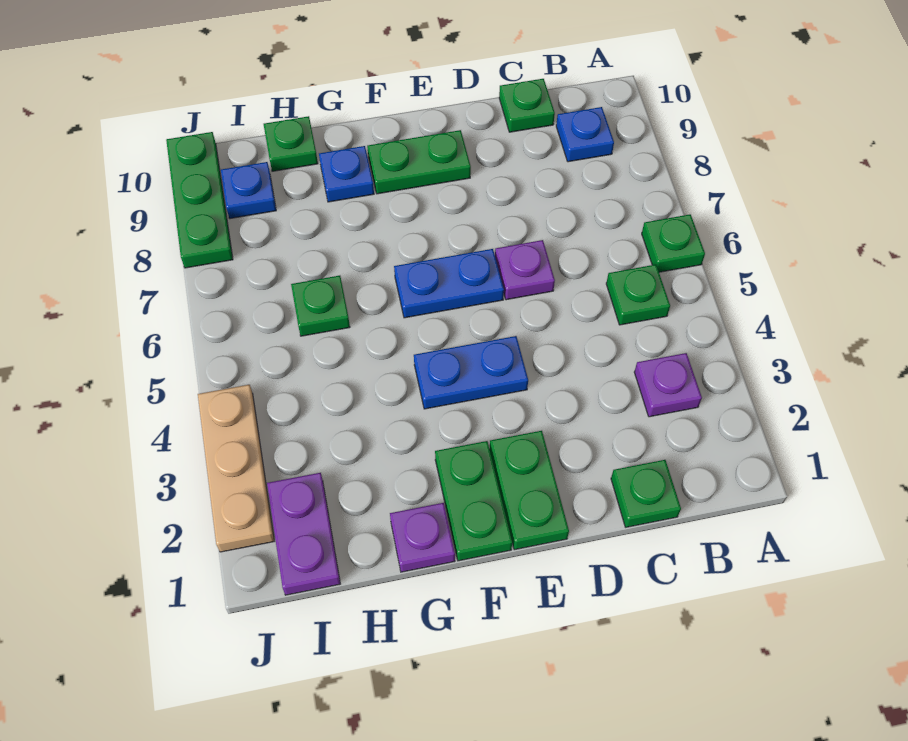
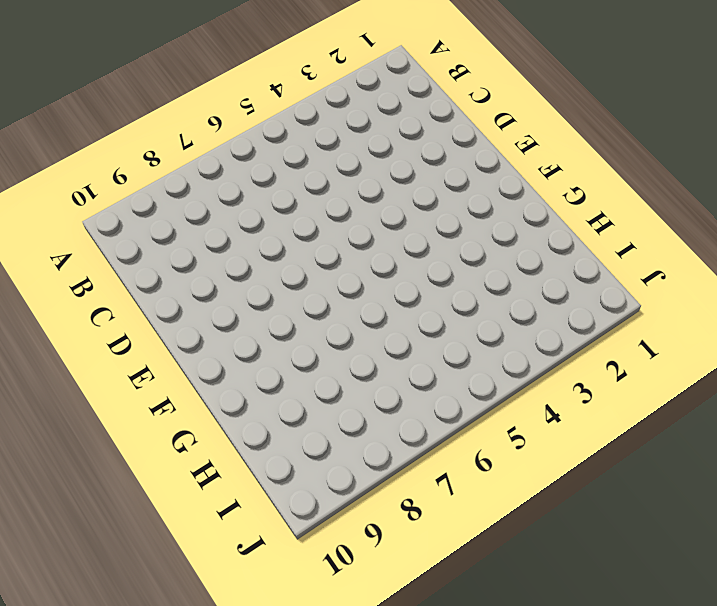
none -> green 1x1 plate [642,214,705,272]
none -> purple 1x1 plate [634,353,702,417]
none -> green 1x1 plate [606,265,670,325]

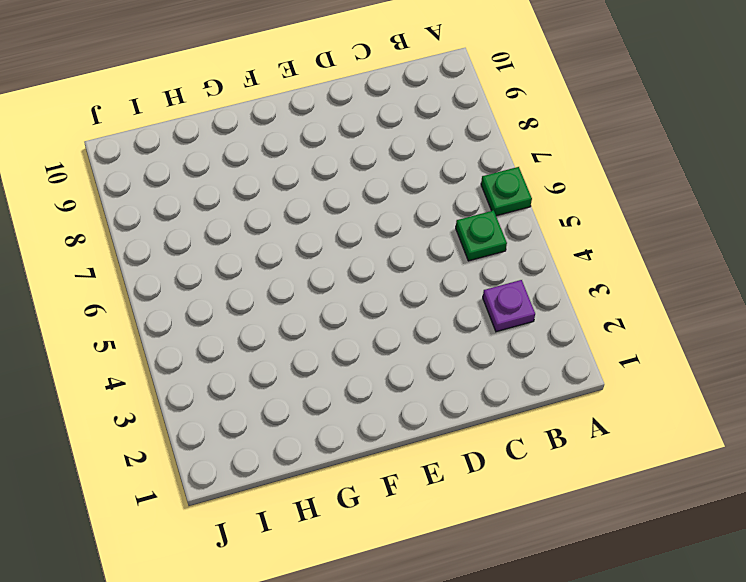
none -> blue 1x1 plate [556,107,614,162]
none -> green 1x1 plate [611,460,681,527]
none -> green 1x1 plate [499,79,555,132]

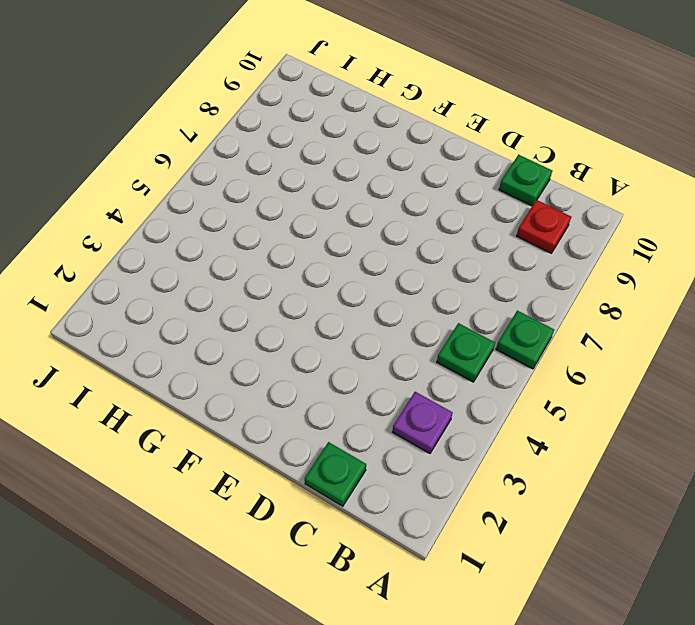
red 1x1 plate [517,200,571,253] -> blue 1x1 plate [556,107,614,162]
none -> purple 1x1 plate [495,240,555,300]
none -> green 1x2 plate [490,431,569,550]
none -> blue 1x2 plate [414,336,528,409]

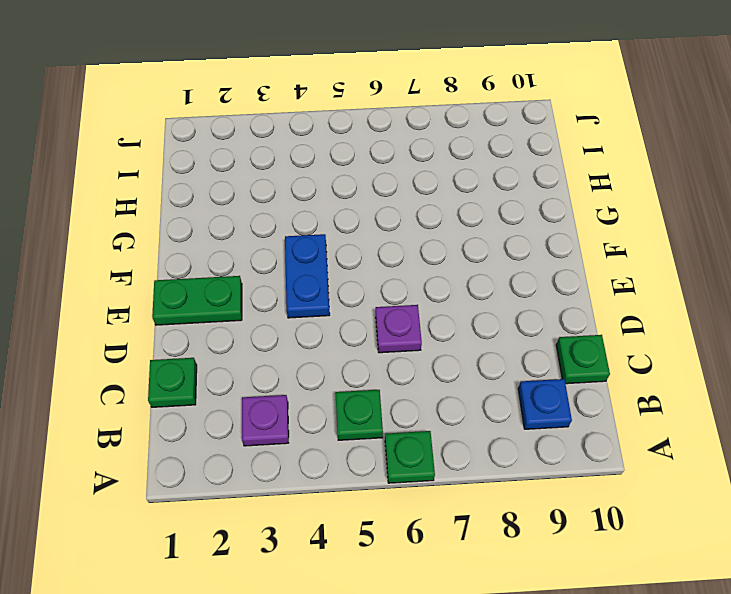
none -> blue 1x2 plate [394,249,504,318]
none -> green 1x2 plate [367,130,471,194]
none -> green 1x2 plate [435,441,512,561]

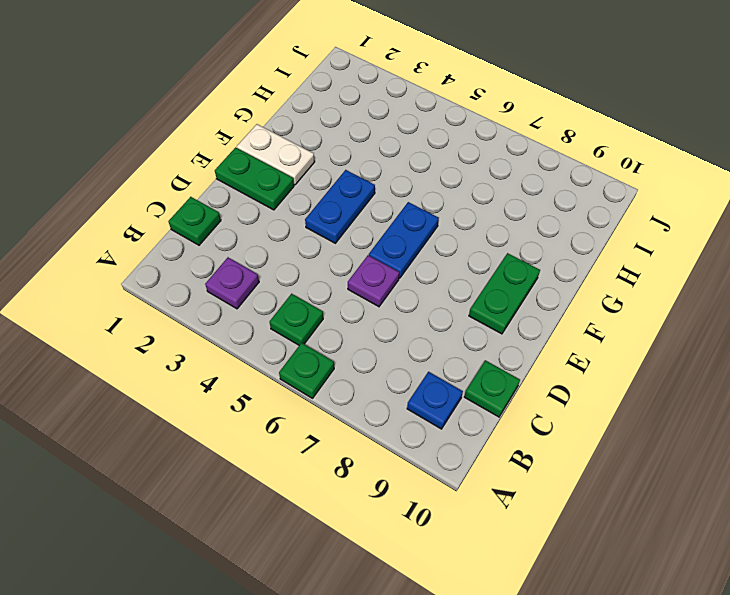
white 1x2 plate [237,124,315,185] -> green 1x2 plate [435,441,512,561]
none -> purple 1x1 plate [390,503,455,572]
none -> blue 1x1 plate [319,146,374,202]
none -> green 1x1 plate [291,276,350,336]

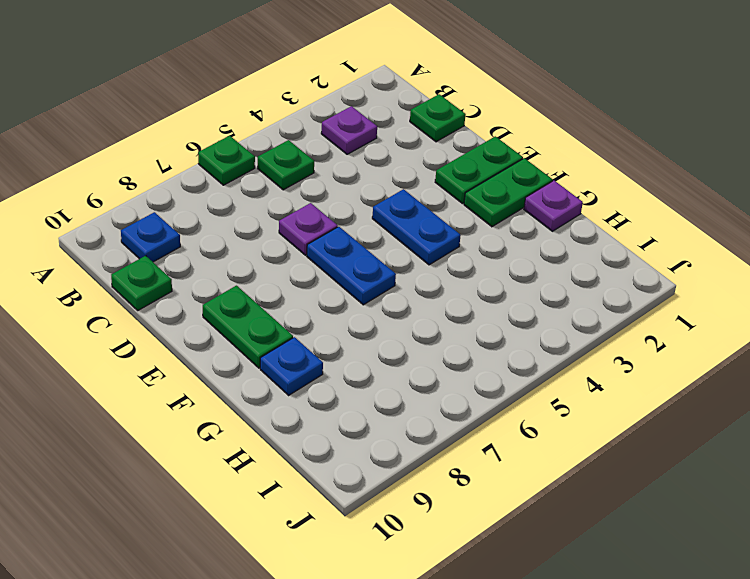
none -> green 1x1 plate [291,276,350,336]
none -> green 1x1 plate [264,116,318,171]
none -> purple 1x2 plate [267,473,340,595]

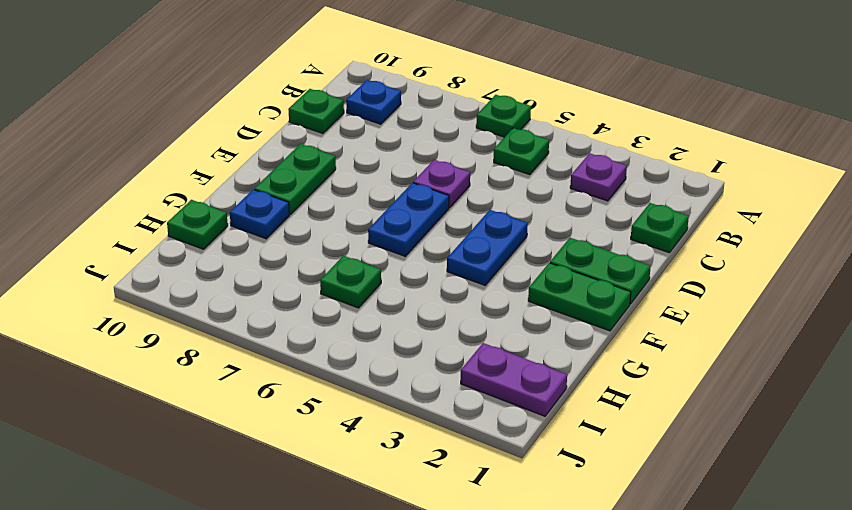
none -> purple 1x1 plate [390,503,455,572]
none -> blue 1x1 plate [221,162,276,219]
none -> tan 1x3 plate [198,385,274,552]

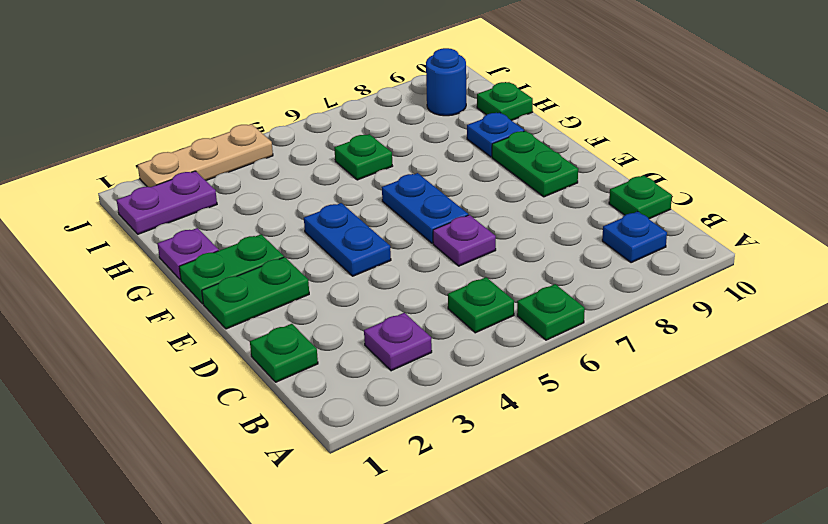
blue 1x1 round brick [426,48,466,116] -> blue 1x1 plate [221,162,276,219]
none -> green 1x3 plate [166,132,233,268]

